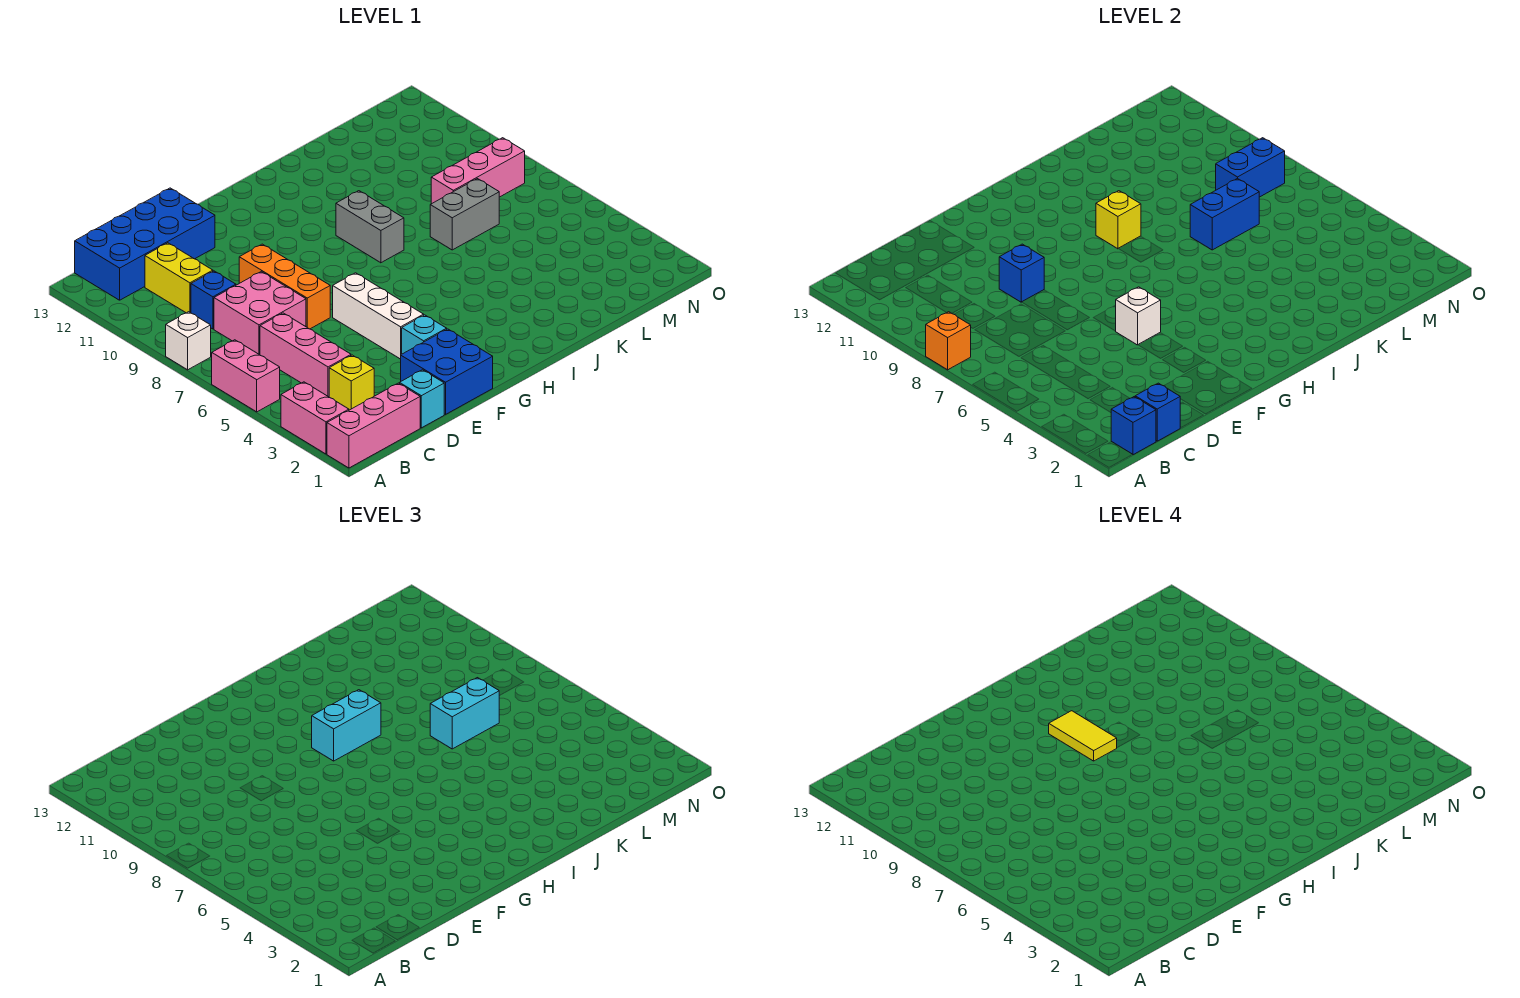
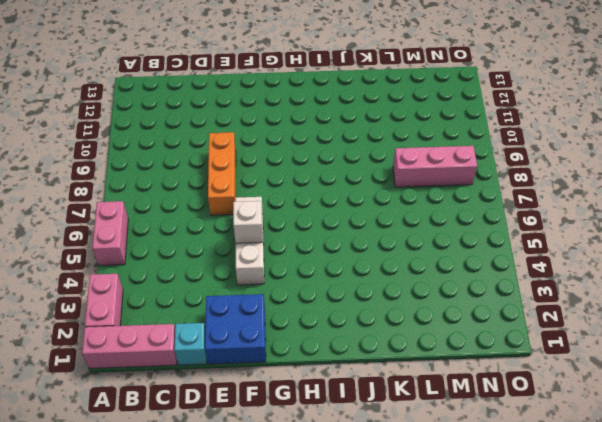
none -> white 1x1 brick [166,312,211,370]
none -> blue 2x4 brick [75,188,215,300]
none -> yellow 1x1 brick [329,355,374,410]

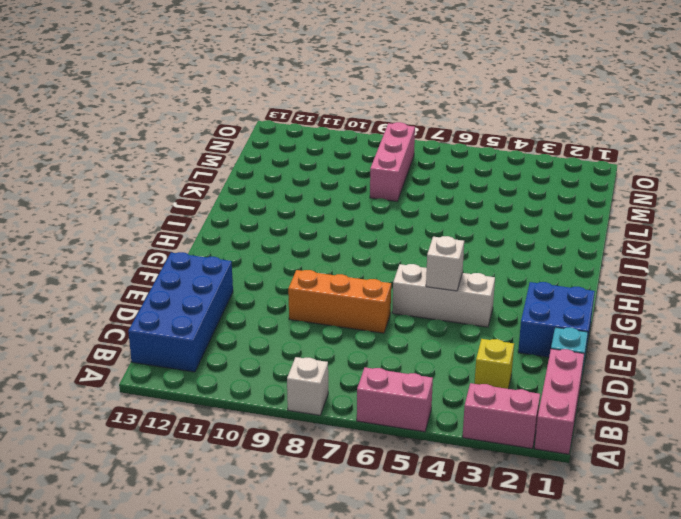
none -> pink 1x3 brick [260,313,351,397]
none -> pink 2x2 brick [214,272,306,355]
none -> blue 1x1 brick [191,271,236,329]

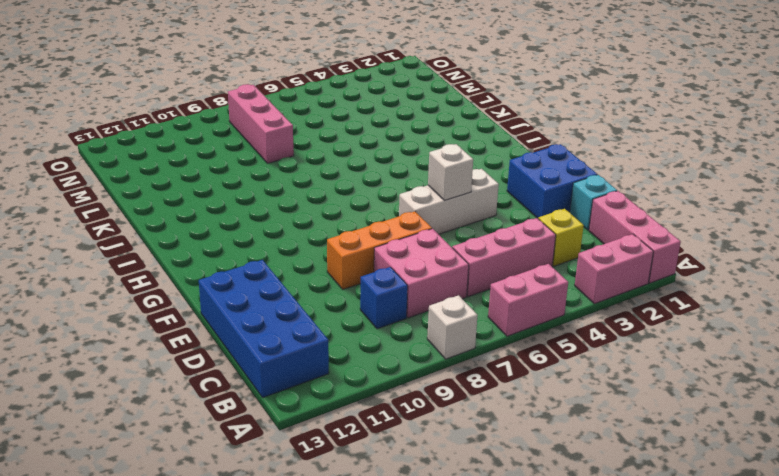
none -> yellow 1x2 brick [145,243,213,313]
none -> cyan 1x1 brick [402,315,447,354]
none -> grey 1x2 brick [336,191,404,263]

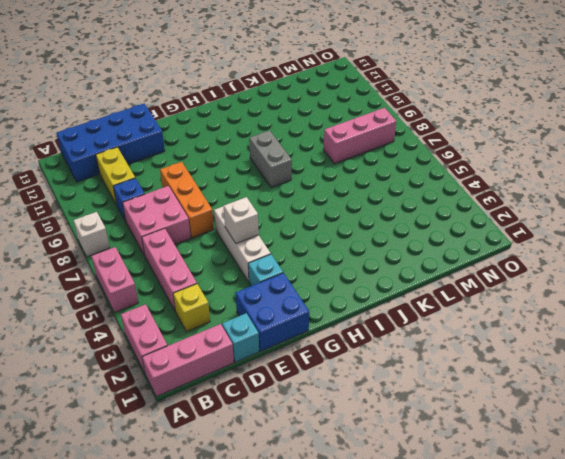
none -> grey 1x2 brick [430,179,499,250]
none -> orange 1x1 brick [926,312,971,370]
none -> blue 1x1 brick [1111,397,1156,455]

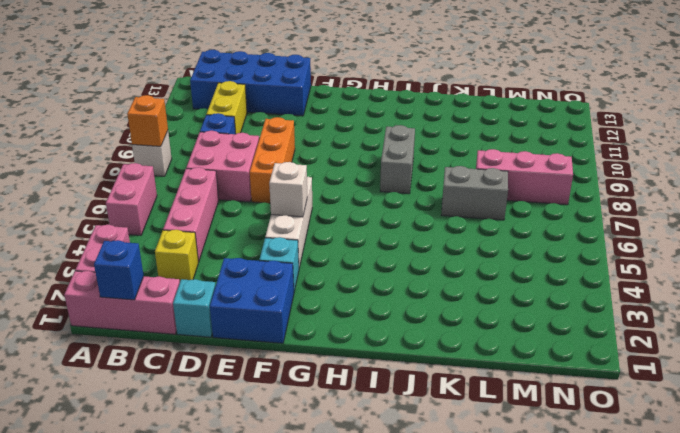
none -> blue 1x1 brick [1135,383,1180,441]
none -> blue 1x1 brick [999,244,1044,302]
none -> yellow 1x1 brick [1096,191,1141,249]

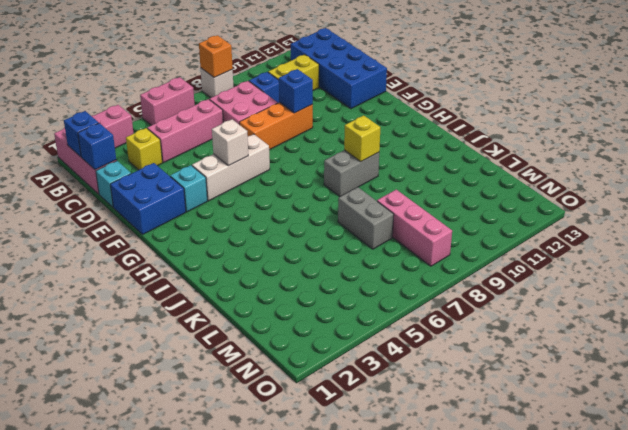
none -> blue 1x2 brick [1190,178,1259,250]
none -> blue 1x2 brick [1216,138,1285,197]
none -> cyan 1x2 brick [312,690,381,761]

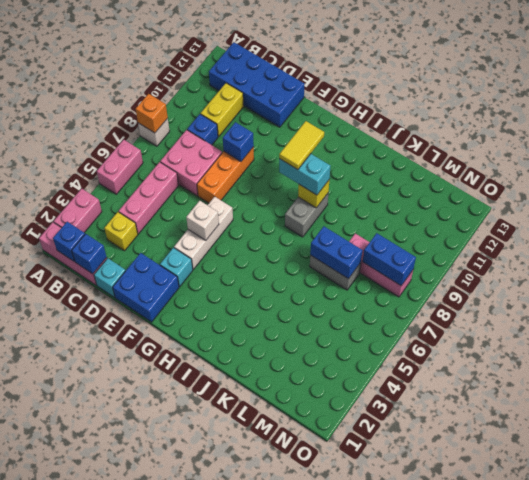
none -> cyan 1x2 brick [430,678,500,749]

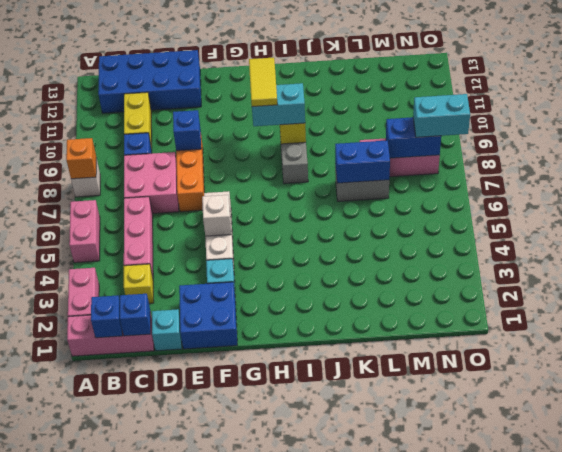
cyan 1x2 brick [413,94,470,137] -> cyan 1x2 brick moved to [430,678,500,749]

